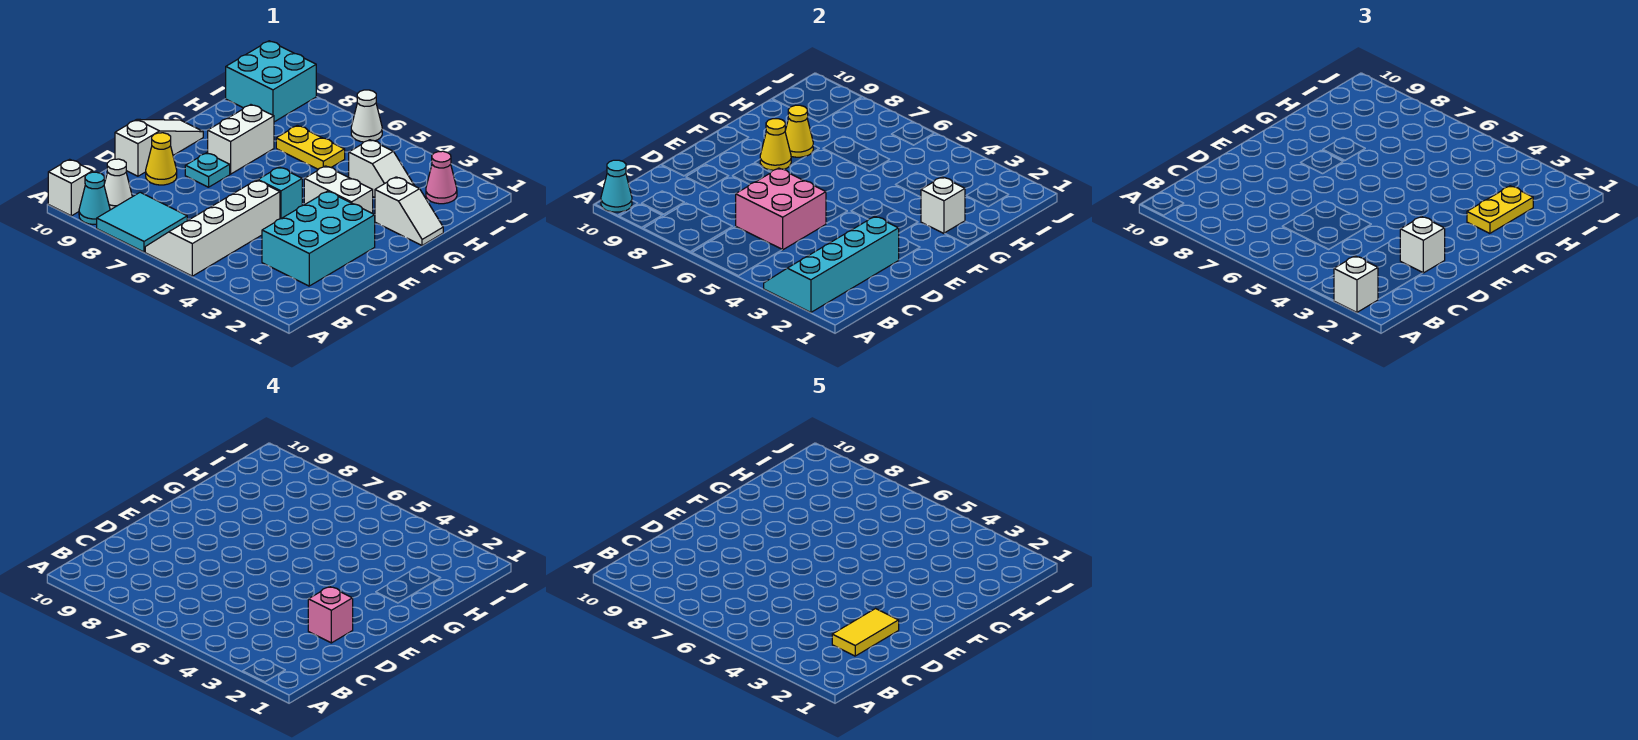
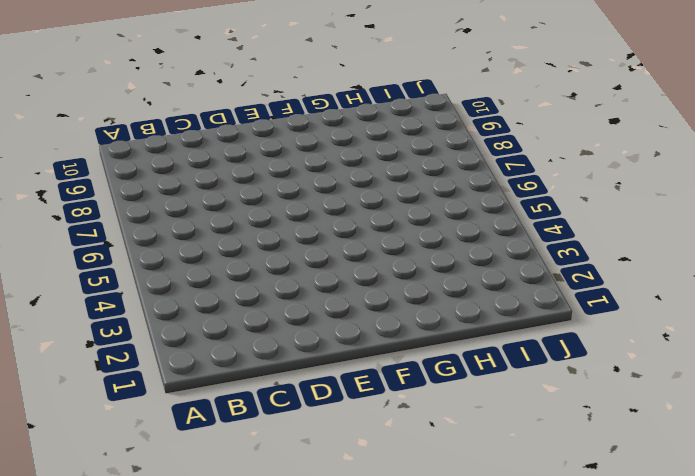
none -> white 2x4 slope [145,180,280,276]
none -> cyan 2x2 tile [97,192,187,252]
none -> cyan 1x1 cone [79,172,110,225]

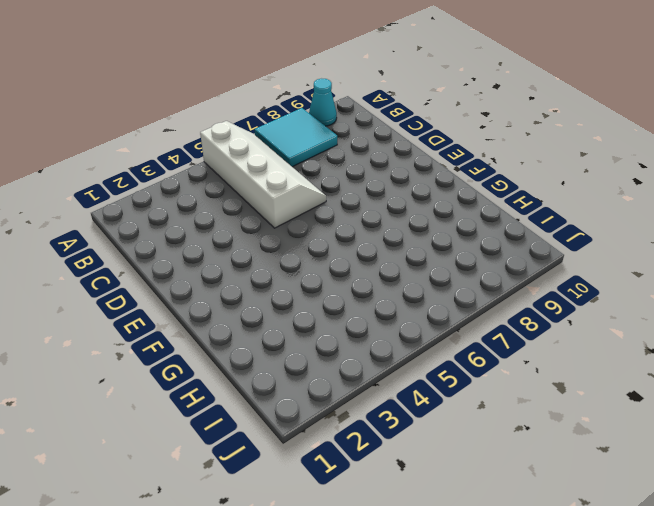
none -> white 1x1 brick [48,159,93,216]
none -> white 1x1 cone [104,159,132,210]
none -> cyan 2x3 brick [262,191,375,286]

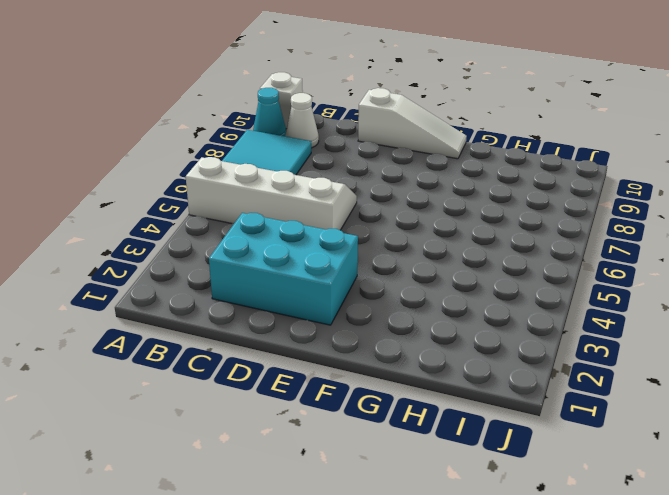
none -> yellow 1x1 cone [146,133,177,185]
none -> cyan 1x1 brick [258,167,302,219]
none -> cyan 1x1 plate [185,153,230,187]

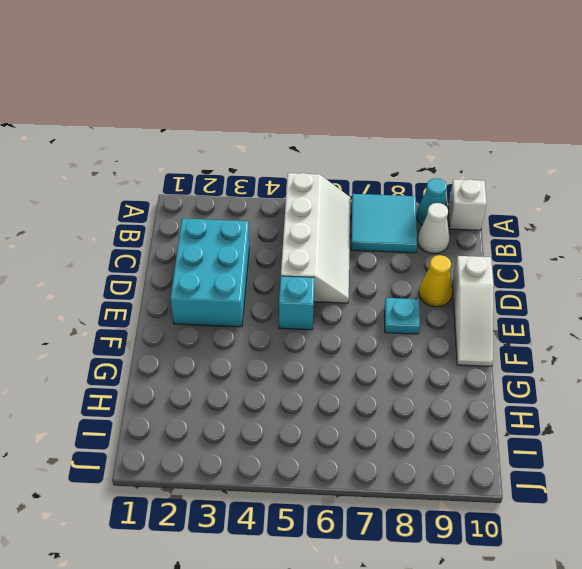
none -> white 1x2 brick [304,166,373,213]
none -> white 1x2 brick [208,105,274,174]
none -> white 1x2 slope [375,177,443,245]

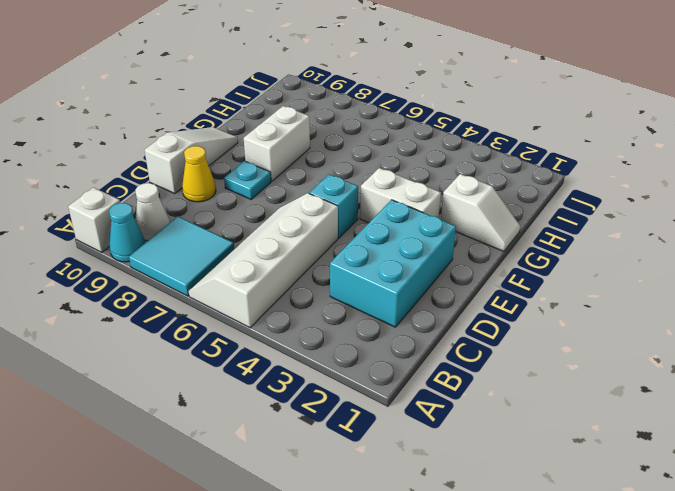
none -> white 1x2 slope [349,140,414,198]
none -> yellow 1x2 plate [276,125,345,169]
none -> pink 1x1 cone [426,151,457,204]

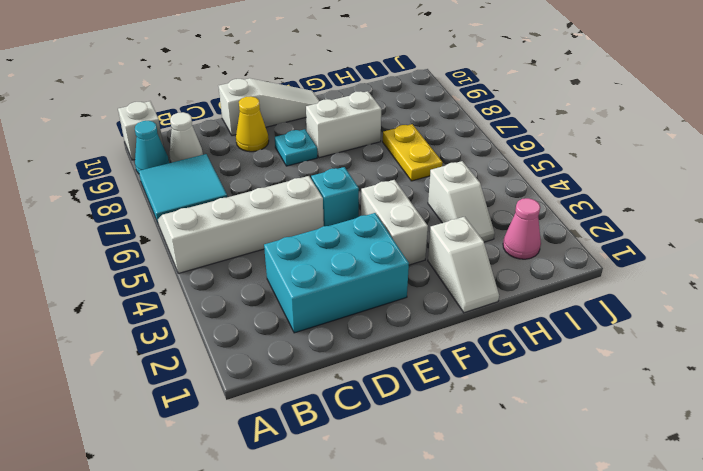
none -> cyan 2x2 brick [226,41,316,122]
none -> white 1x1 cone [351,90,382,142]
none -> cyan 2x4 slope [764,216,899,312]

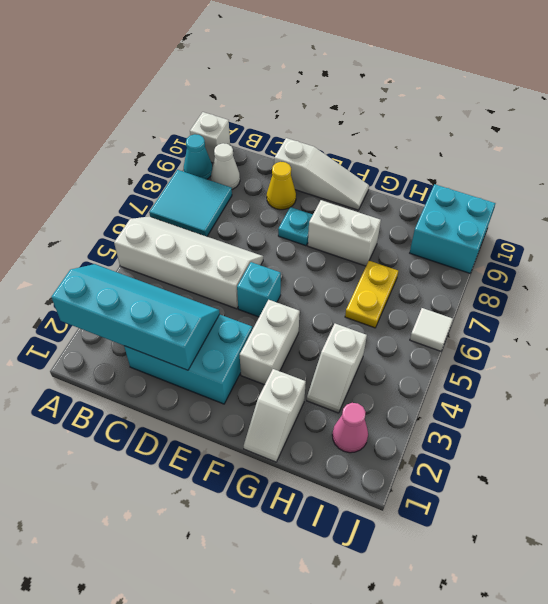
white 1x1 tile [410,308,453,351] -> white 1x1 cone [351,90,382,142]
none -> cyan 1x1 cone [601,160,632,212]
none -> pink 2x2 brick [736,168,826,250]
none -> yellow 1x1 cone [760,119,791,170]

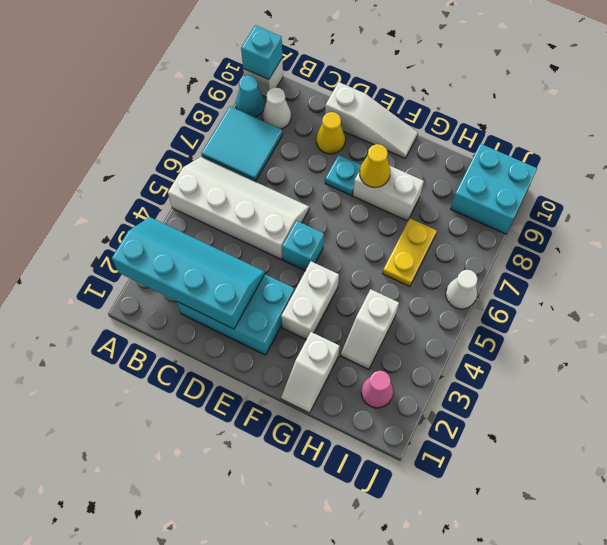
cyan 1x1 brick [241,25,282,80] -> cyan 1x1 cone [601,160,632,212]
none -> pink 2x2 brick [736,168,826,250]
none -> white 1x1 brick [921,177,965,233]
none -> yellow 1x1 cone [785,105,813,157]

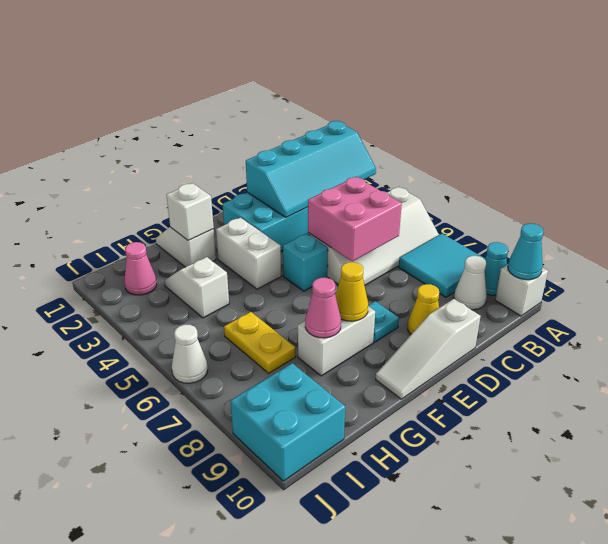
pink 1x1 cone [305,278,341,338] -> yellow 1x1 cone [785,105,813,157]
none -> white 1x1 brick [1334,256,1378,312]
none -> white 1x1 brick [1400,217,1445,273]
none -> yellow 1x2 plate [1467,186,1533,233]

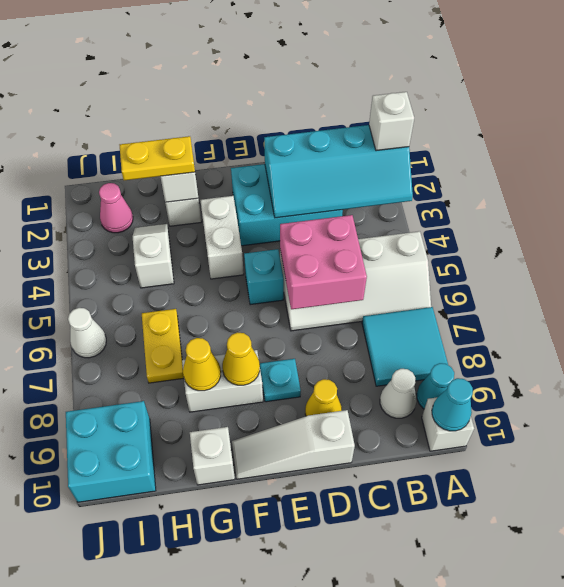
white 1x1 brick [190,427,235,485] -> white 1x1 brick moved to [1400,217,1445,273]
none -> pink 1x1 brick [308,587,353,643]
none -> yellow 1x2 tile [832,609,899,656]

